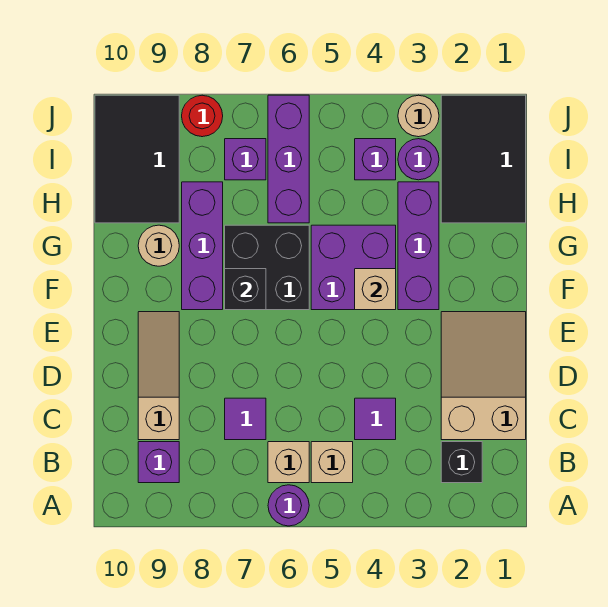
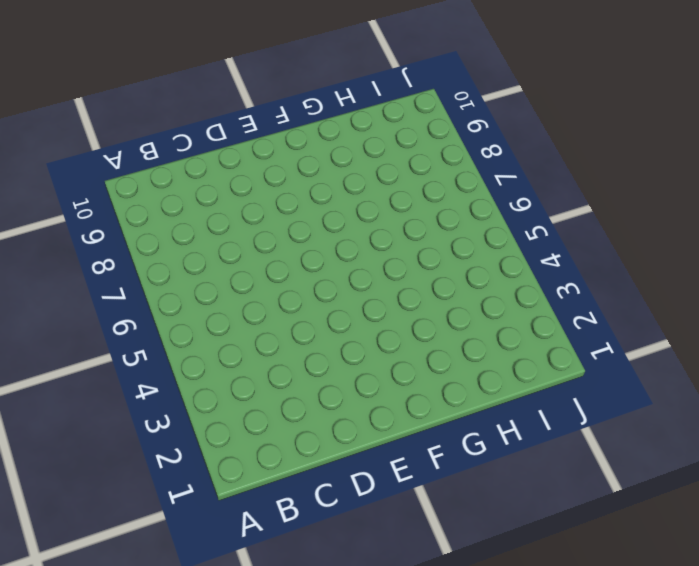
none -> purple 1x1 round brick [268,485,309,526]
none -> black 1x1 brick [441,442,482,483]
none -> tan 1x1 brick [311,442,353,483]

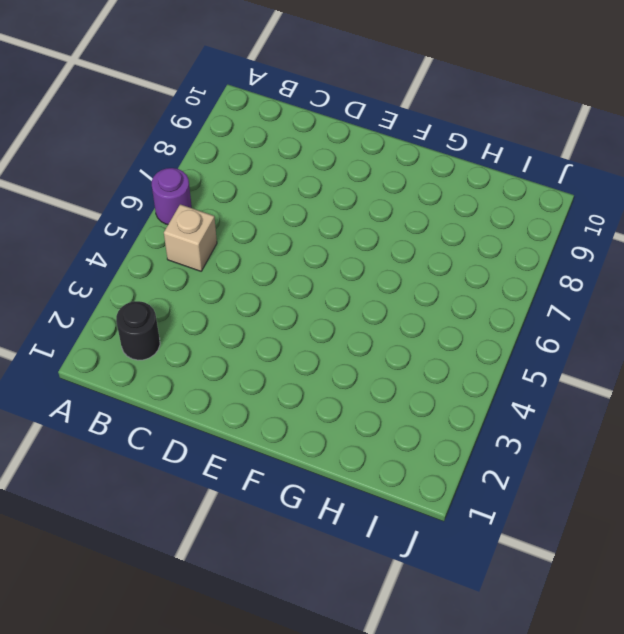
black 1x1 round brick [116,301,160,360] -> black 1x1 brick [441,442,482,483]
none -> tan 1x1 brick [268,442,309,483]
none -> purple 1x1 brick [138,442,179,483]
none -> tan 2x3 slope [441,312,526,440]

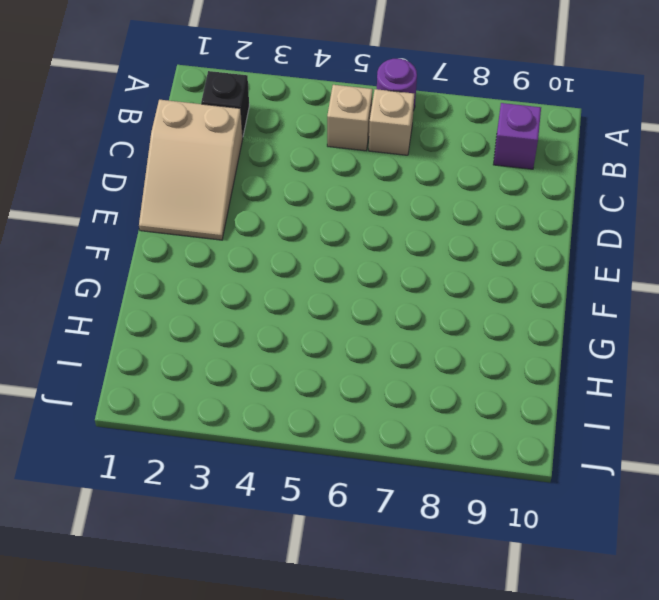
none -> purple 1x1 tile [355,398,396,440]
none -> purple 1x1 tile [225,398,266,440]
none -> tan 1x3 slope [138,312,179,440]

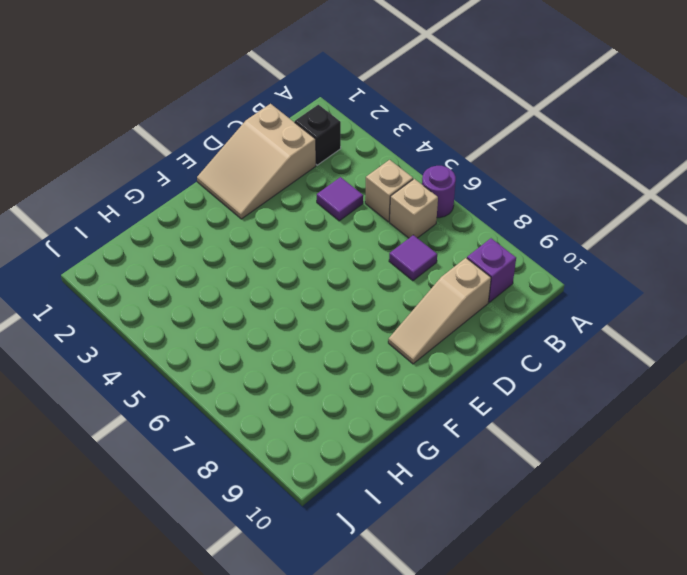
none -> purple 1x3 brick [398,182,439,310]
none -> purple 2x2 brick [311,225,396,310]
none -> black 2x2 brick [225,225,309,310]

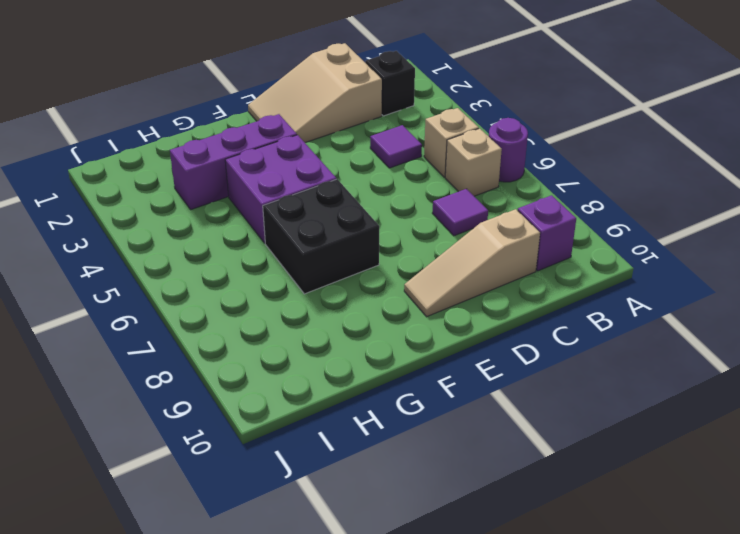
none -> purple 1x3 brick [182,182,223,310]
none -> tan 1x1 round brick [138,225,179,266]
none -> black 2x3 tile [441,95,526,223]

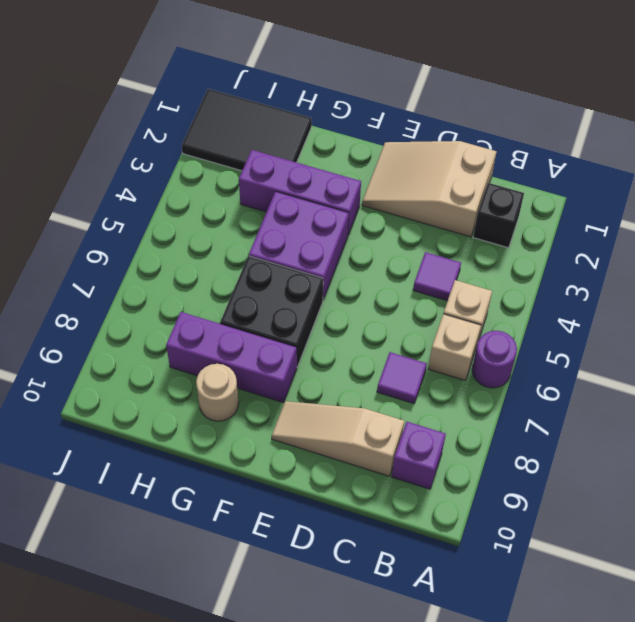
none -> purple 1x3 brick [268,95,309,223]
none -> black 2x3 tile [95,95,179,223]
none -> purple 1x1 round brick [398,139,439,180]

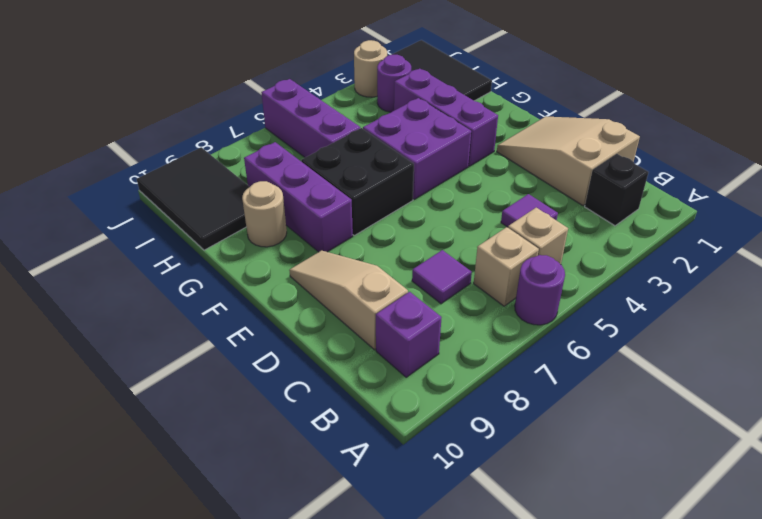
none -> purple 1x1 brick [355,139,396,180]
none -> purple 1x1 brick [225,139,266,180]
none -> red 1x1 round brick [182,95,223,137]

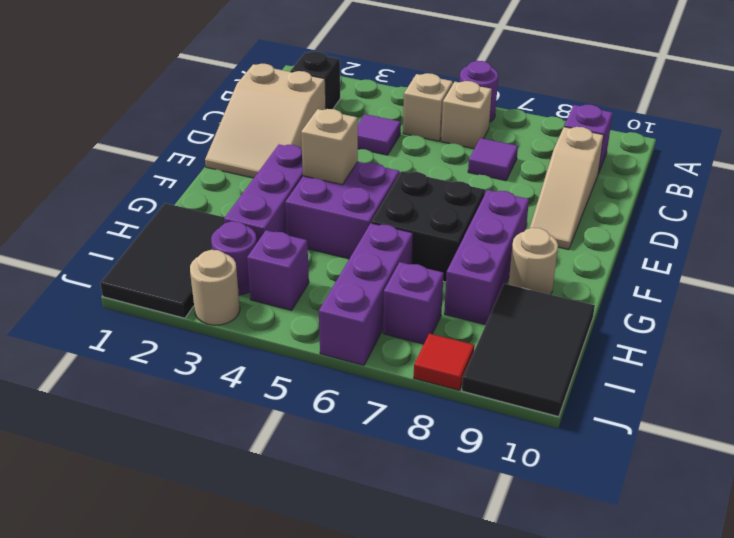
red 1x1 tile [414,333,474,390] -> red 1x1 round brick [182,95,223,137]
none -> black 1x1 brick [225,269,266,310]

